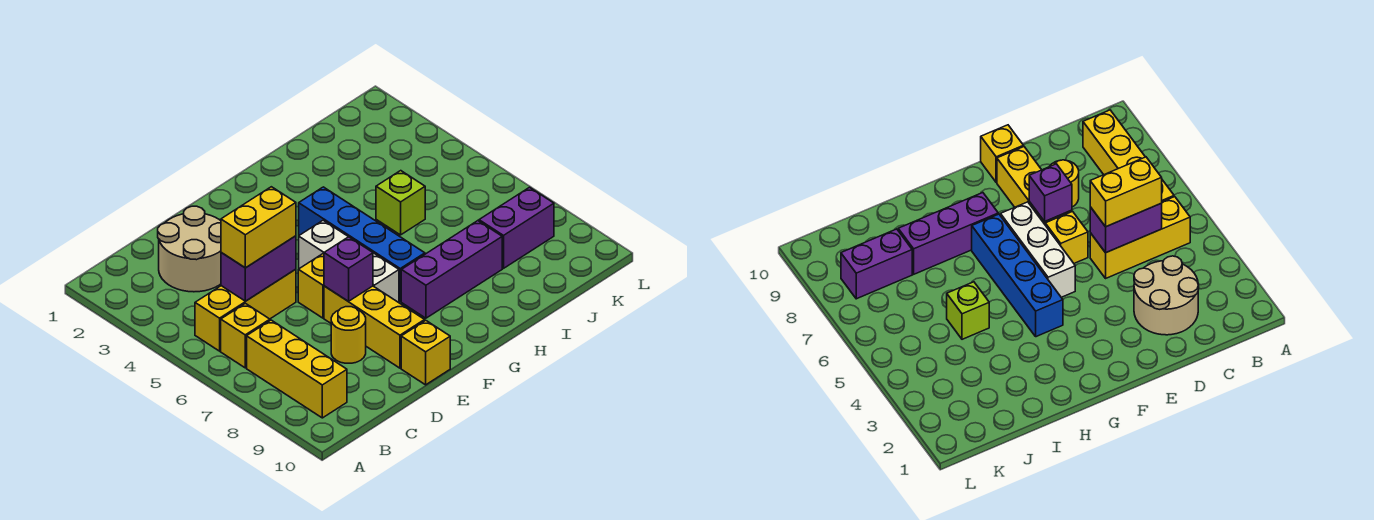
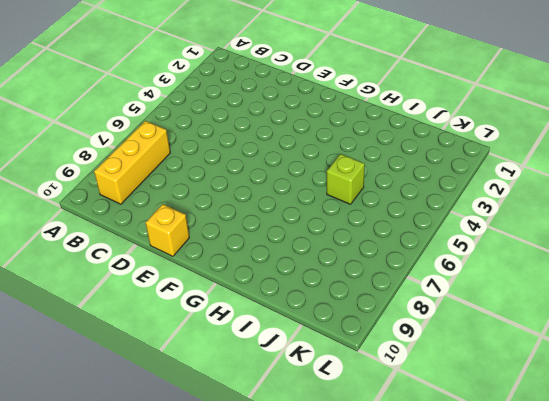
none -> yellow 1x3 brick [195,269,296,351]
none -> yellow 1x1 brick [221,303,270,368]
none -> tan 2x2 round brick [158,206,221,292]

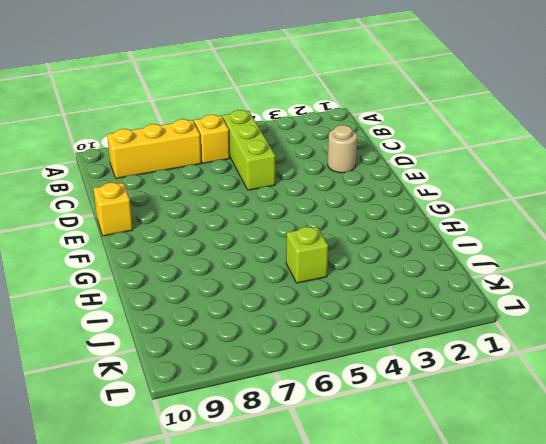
lime 1x3 brick [223,110,275,190] -> yellow 1x3 brick [195,269,296,351]
tan 1x1 round brick [328,125,357,173] -> tan 2x2 round brick [158,206,221,292]
none -> yellow 1x1 round brick [331,307,366,363]
none -> yellow 1x1 brick [298,254,324,318]
none -> yellow 1x3 brick [324,286,425,368]

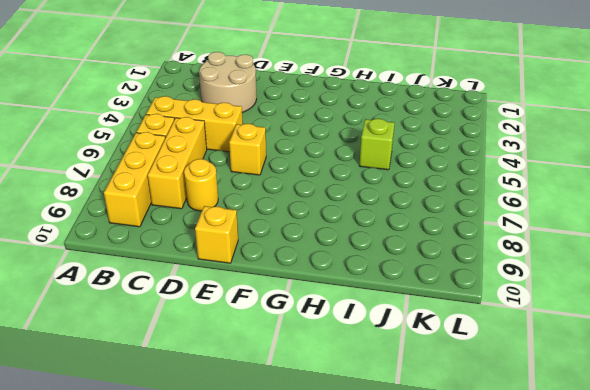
yellow 1x3 brick [148,117,207,209] -> yellow 1x3 brick moved to [324,286,425,368]
none -> white 1x3 brick [299,220,399,303]
none -> blue 1x4 brick [299,187,425,301]
none -> purple 1x3 brick [401,221,502,318]

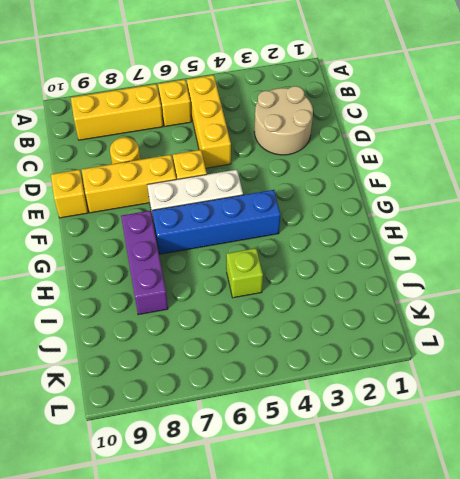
none -> purple 1x2 brick [479,187,554,268]
none -> purple 1x2 brick [221,236,296,301]
none -> purple 1x1 brick [324,237,373,301]

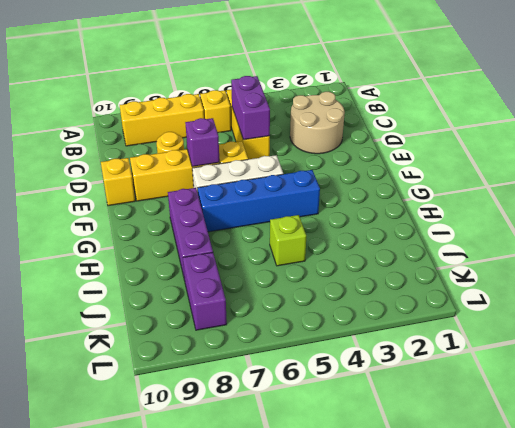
none -> yellow 1x2 brick [221,187,296,268]

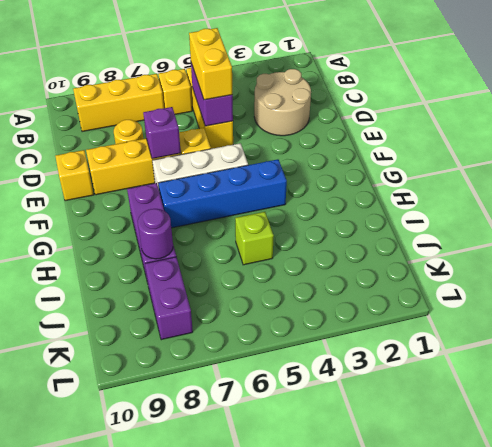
purple 1x1 round brick [138,209,173,259] -> none

